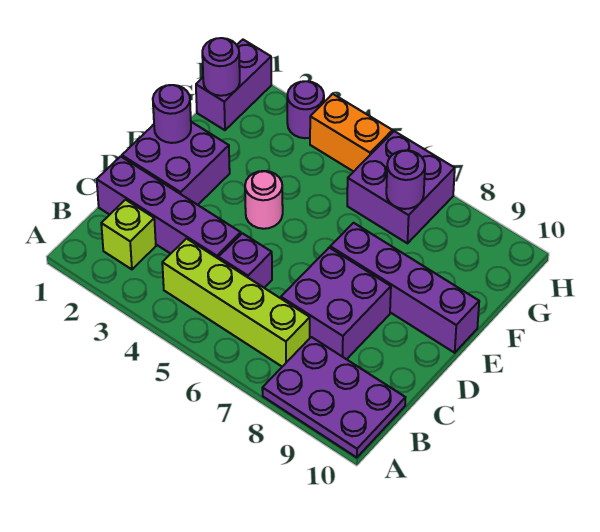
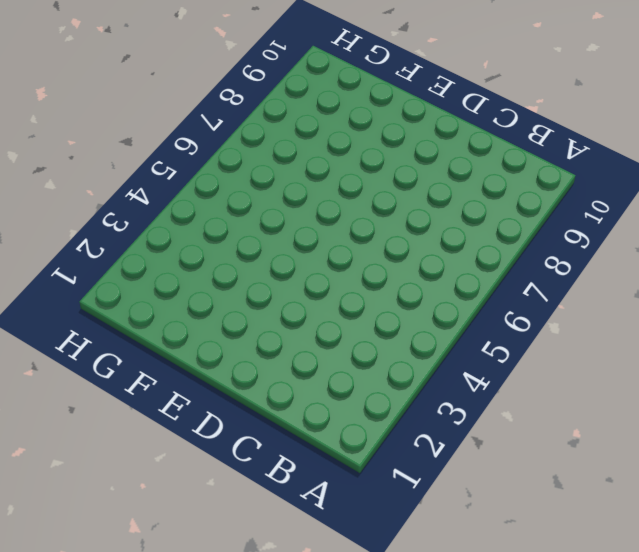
none -> purple 2x3 plate [262,337,405,458]
none -> lime 1x1 brick [101,200,156,269]
none -> lime 1x4 brick [162,239,310,367]

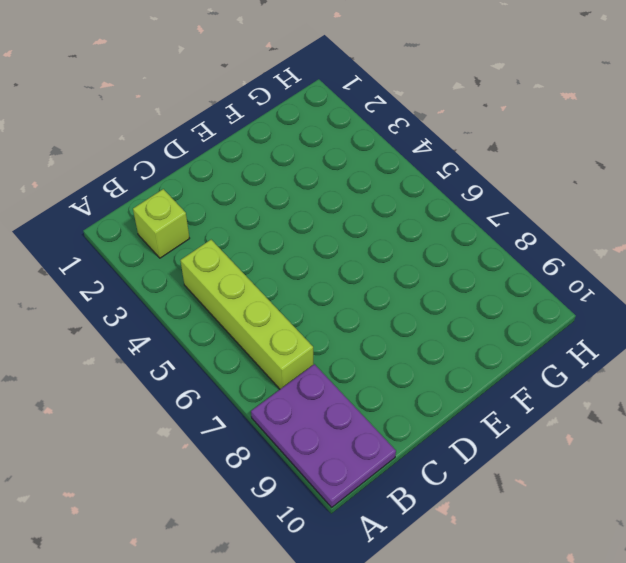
none -> purple 1x4 brick [97,156,241,259]
none -> purple 1x1 brick [218,233,272,288]
none -> purple 2x2 brick [281,248,391,359]

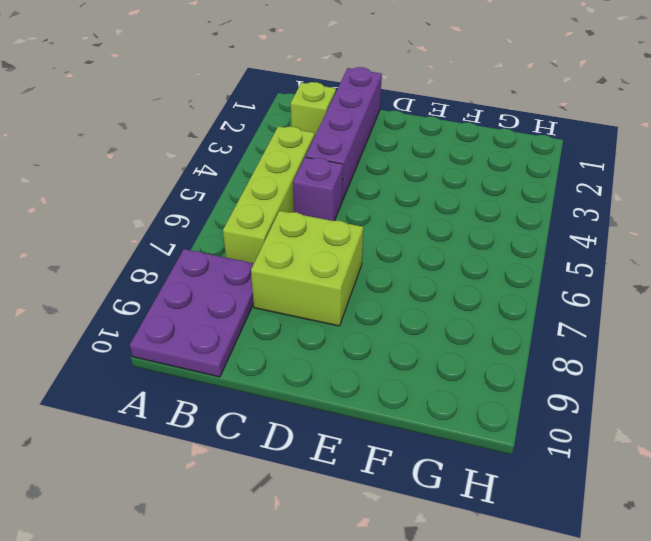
lime 2x2 brick [251,211,363,326] -> purple 2x2 brick [281,248,391,359]
none -> purple 2x2 brick [122,122,230,205]
none -> pink 1x1 round brick [245,171,283,229]
none -> purple 1x4 brick [330,223,479,353]

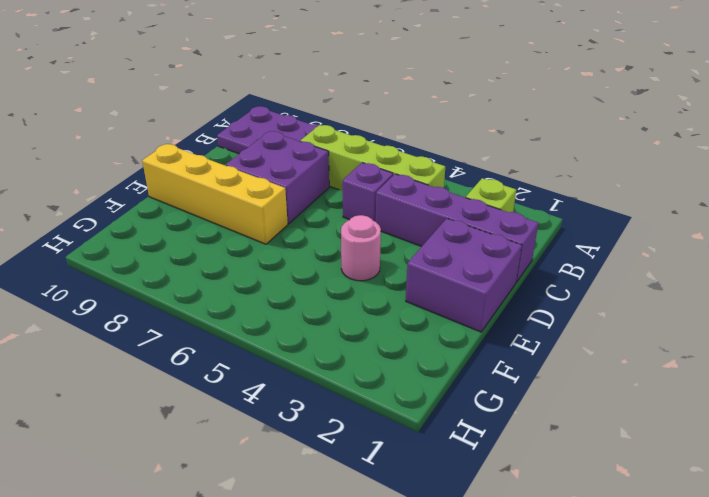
yellow 1x4 brick [142,144,288,244] -> purple 1x4 brick [330,223,479,353]
none -> purple 1x2 brick [196,40,271,130]
none -> purple 2x2 brick [347,131,455,243]
none -> purple 1x1 round brick [287,81,324,138]

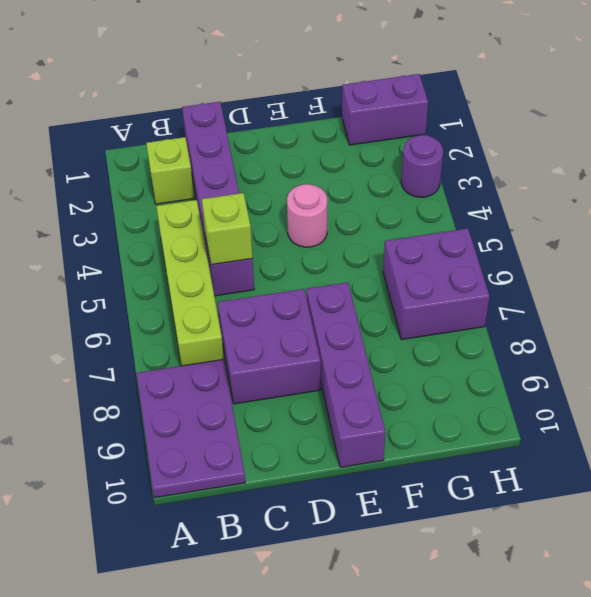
lime 1x1 brick [202,193,252,265] -> none
none -> purple 2x2 brick [122,122,230,205]
none -> orange 1x2 brick [310,94,393,172]
none -> purple 1x1 round brick [153,85,191,143]

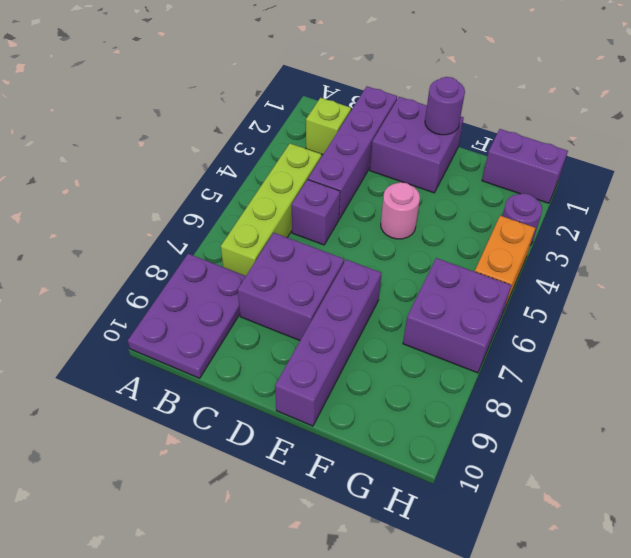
none -> purple 1x1 round brick [202,38,240,96]
none -> purple 1x1 round brick [386,150,425,209]

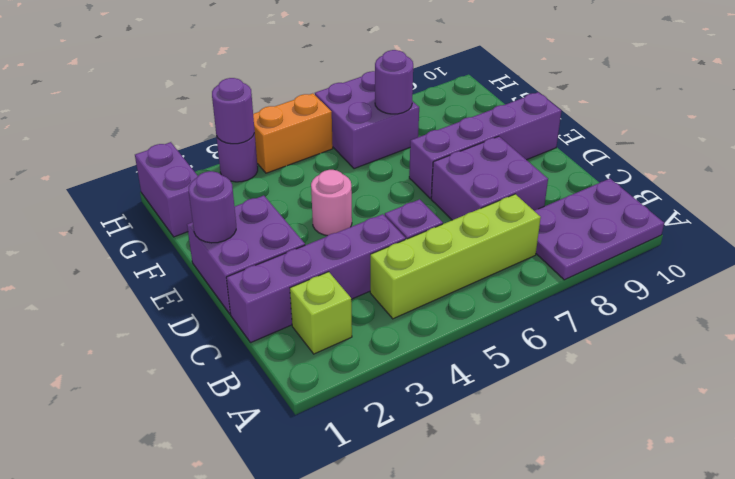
purple 1x1 round brick [212,78,254,144] -> purple 1x1 round brick moved to [202,38,240,96]

